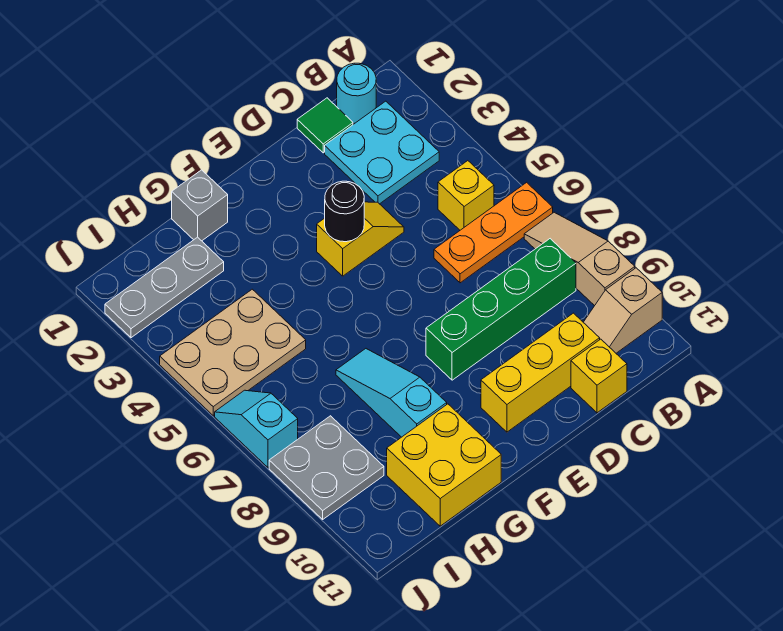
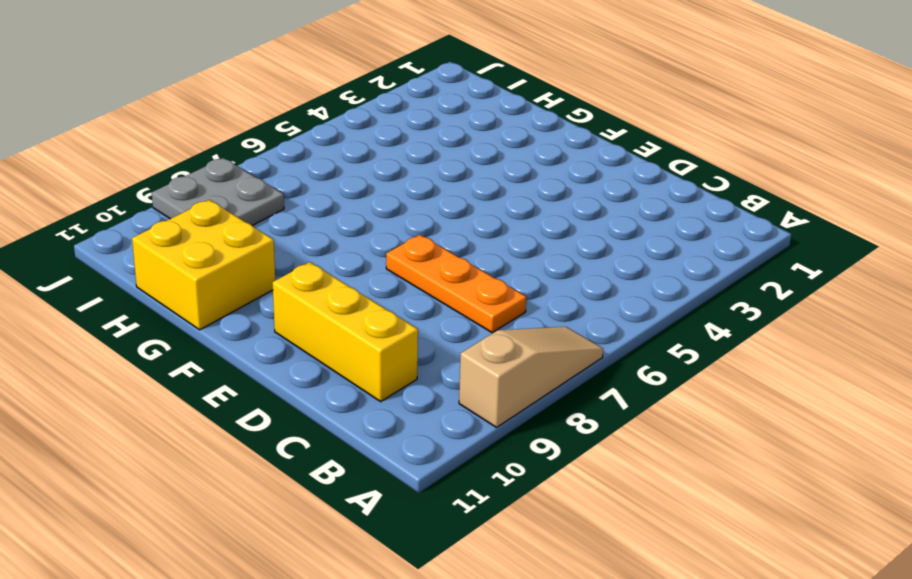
orange 1x3 plate [386,235,526,333] -> orange 1x3 plate moved to [434,182,553,283]
none -> tan 1x2 slope [583,268,662,353]
none -> cyan 1x1 round brick [337,63,376,123]
none -> cyan 2x2 plate [325,101,439,204]

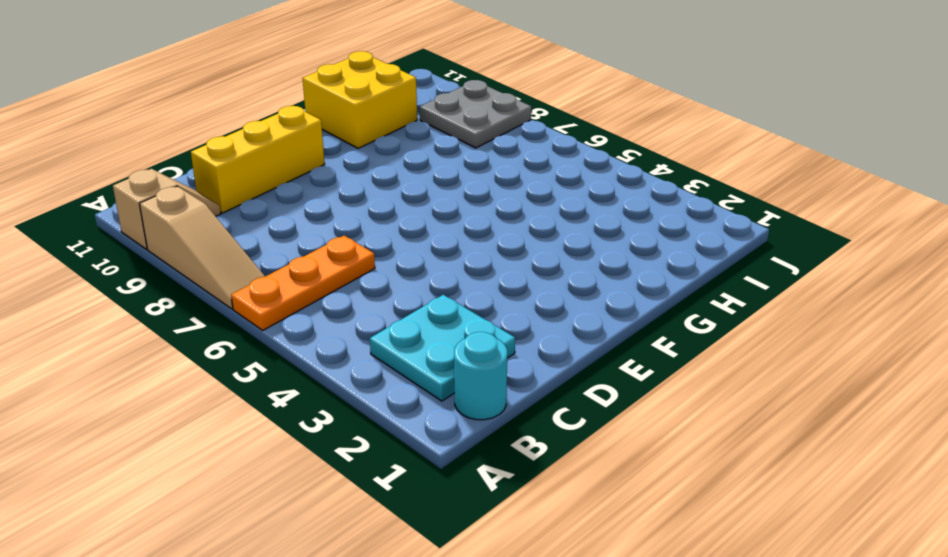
none -> yellow 1x1 brick [438,161,494,230]
none -> green 1x4 brick [426,239,576,380]
none -> green 1x1 tile [297,98,353,153]

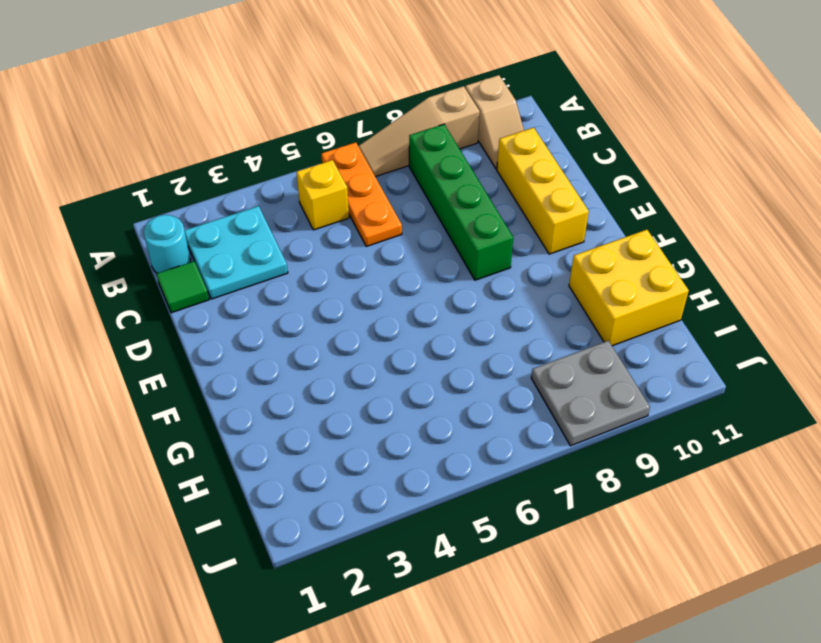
none -> yellow 1x1 brick [571,339,627,413]
none -> yellow 1x2 slope [317,202,404,276]
none -> grey 1x1 brick [172,170,228,241]

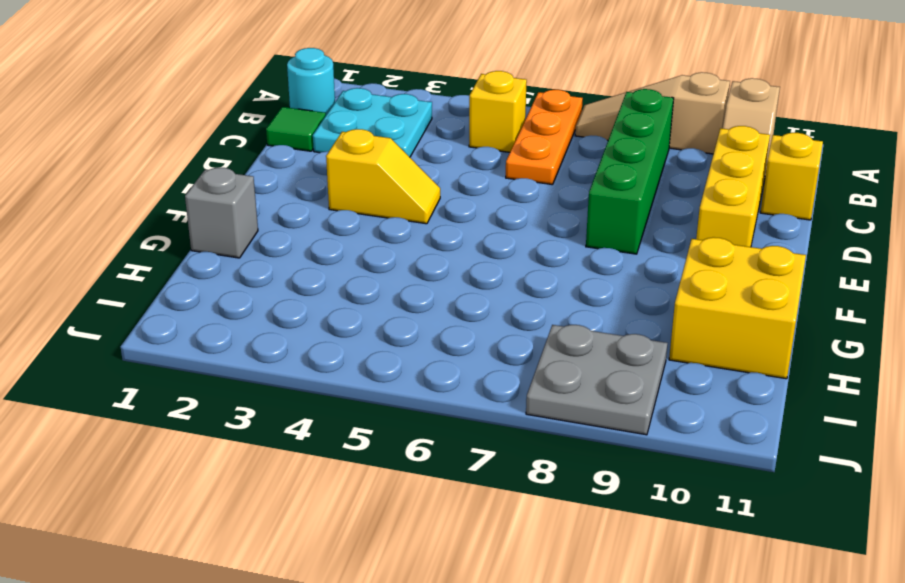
yellow 1x2 slope [326,129,440,224] -> yellow 1x2 slope turned to [317,202,404,276]
none -> cyan 1x3 slope [336,349,447,437]
none -> grey 1x3 plate [105,237,224,338]
none -> tan 2x3 plate [160,289,306,415]

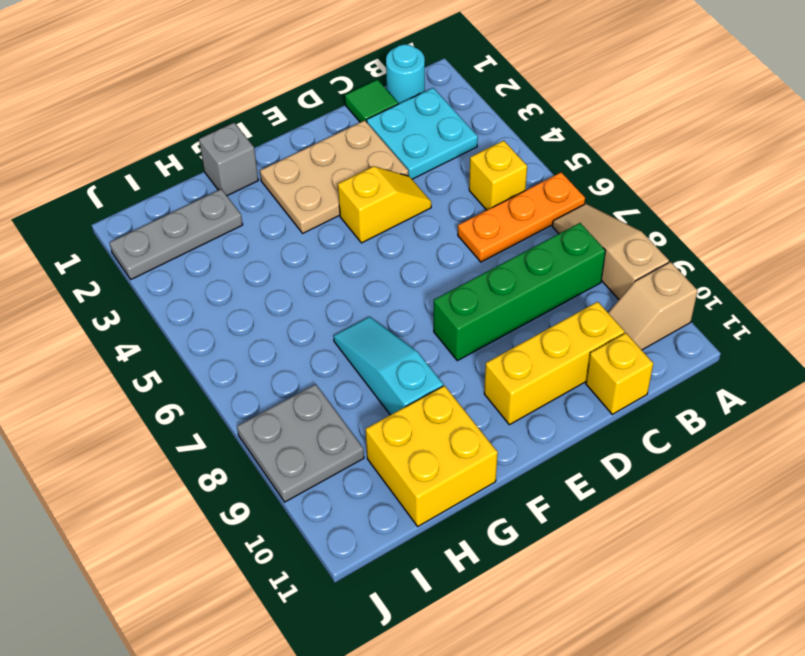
tan 2x3 plate [260,120,408,233] -> tan 2x3 plate moved to [160,289,306,415]
none -> cyan 1x2 slope [215,390,298,467]
none -> black 1x1 round brick [325,181,364,242]

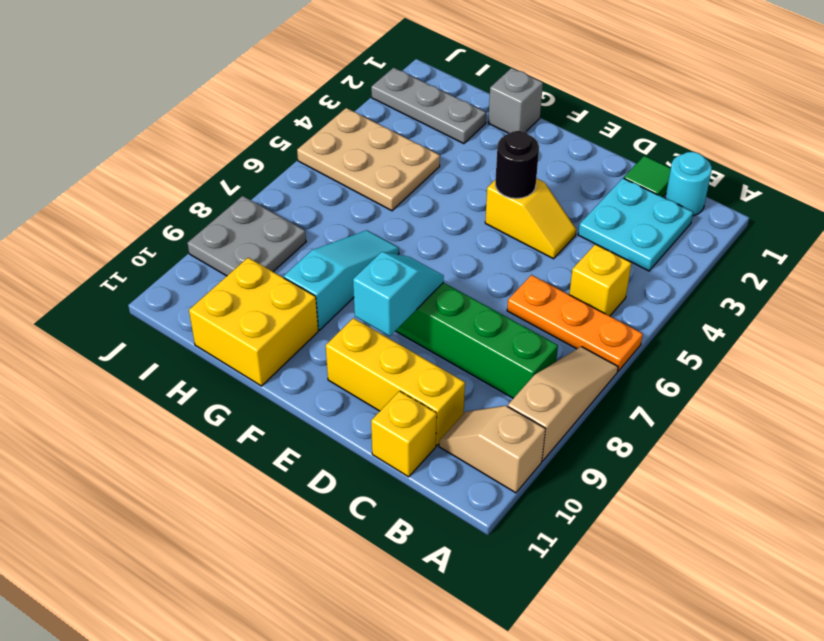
cyan 1x2 slope [353,252,444,336] -> cyan 1x2 slope moved to [215,390,298,467]

